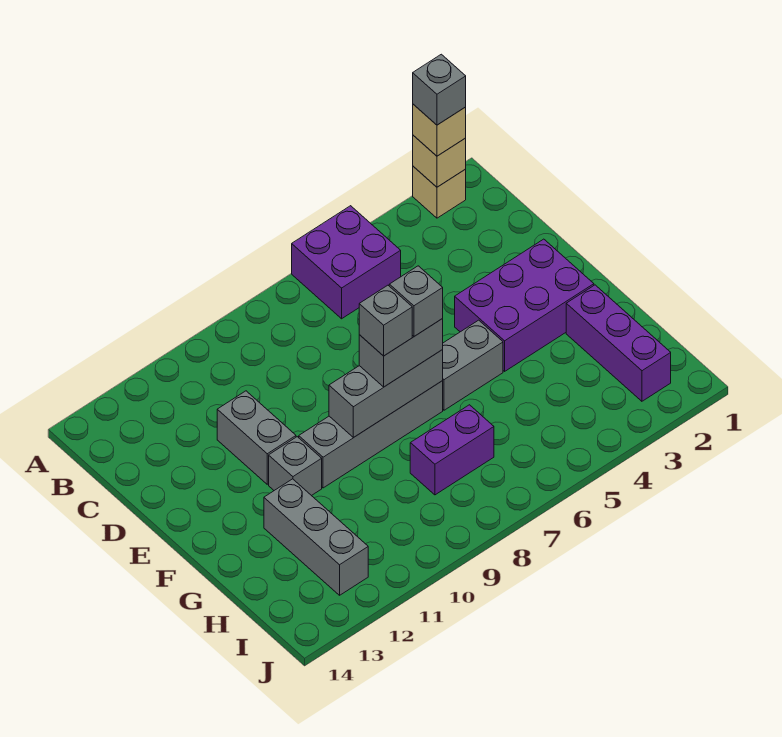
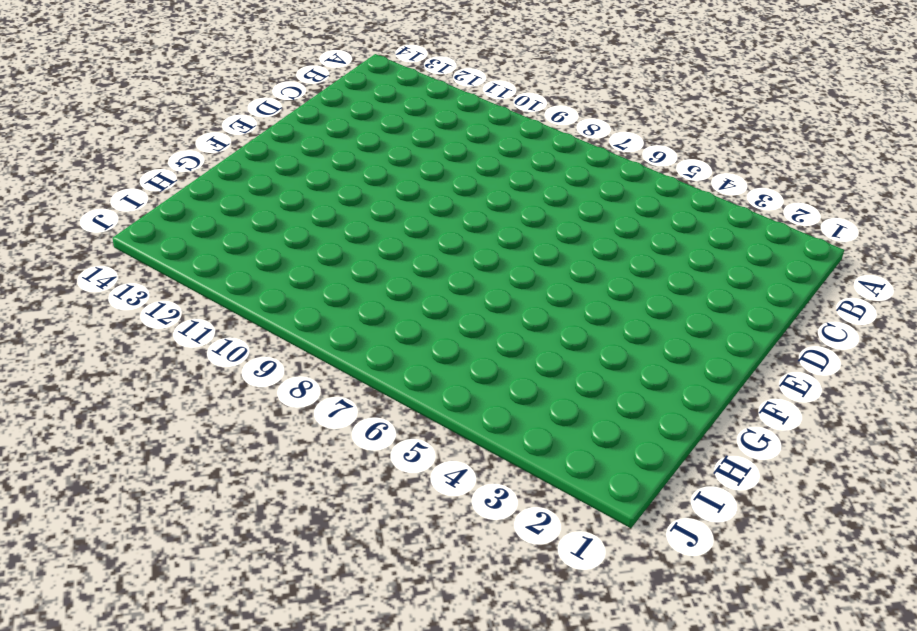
none -> tan 1x1 brick [413,166,466,218]
none -> purple 2x2 brick [292,206,401,319]
none -> grey 1x2 brick [217,391,296,484]

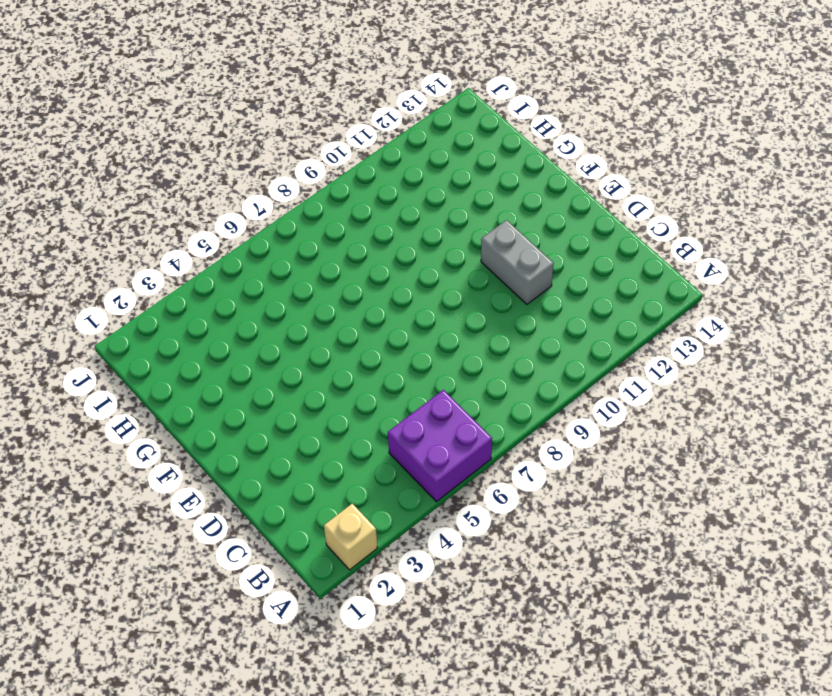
none -> purple 2x3 brick [455,239,594,371]
none -> grey 1x2 brick [442,320,503,410]
none -> grey 1x4 brick [299,381,443,488]

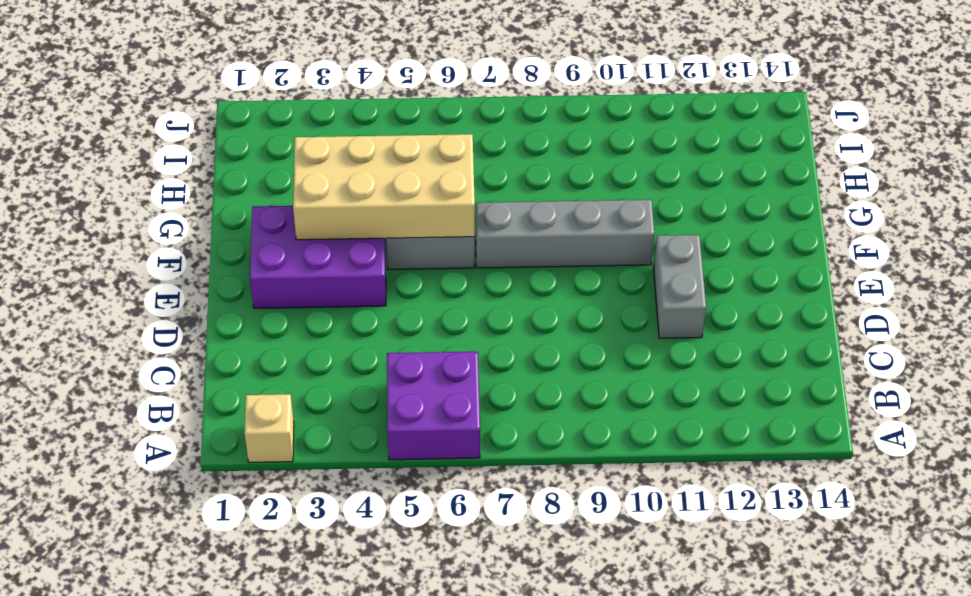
tan 2x4 brick [293,134,475,240] -> none
none -> grey 1x1 brick [269,437,322,496]
none -> purple 1x3 brick [566,285,671,401]
none -> grey 1x3 brick [264,479,368,595]

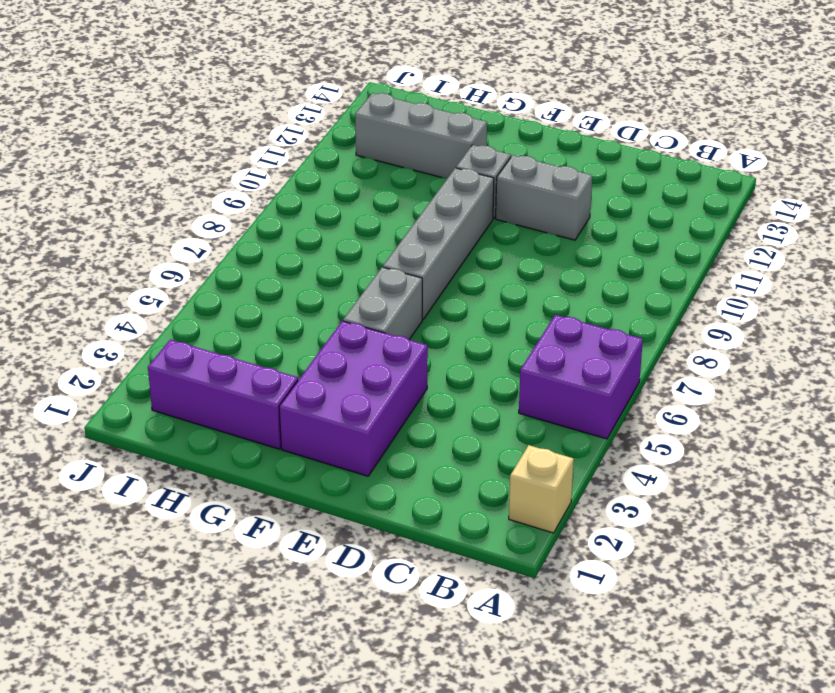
none -> purple 1x2 brick [410,405,494,495]
none -> tan 1x1 brick [413,135,466,187]
none -> grey 1x3 brick [329,350,443,437]

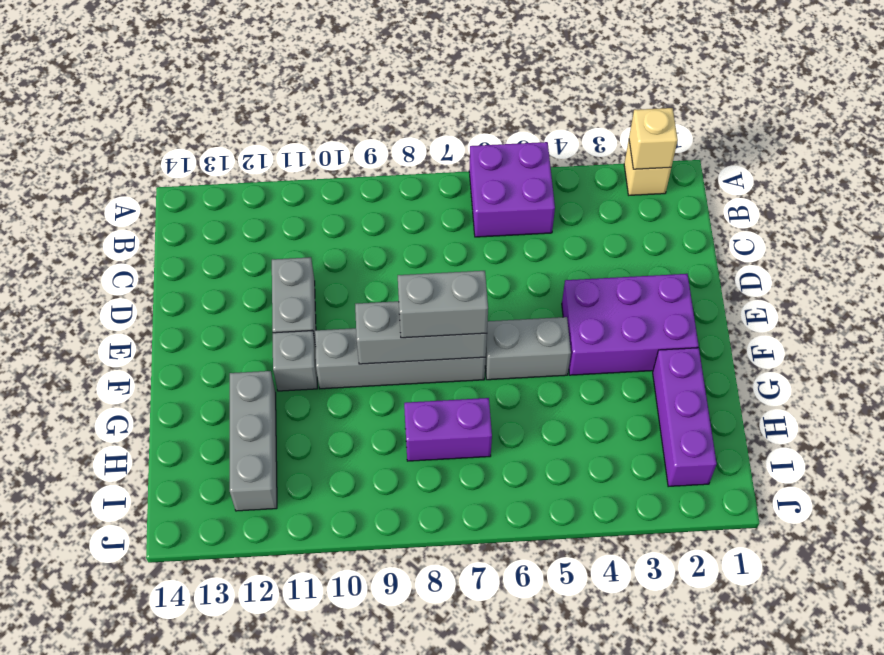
none -> tan 1x1 brick [413,104,466,156]
none -> grey 1x1 brick [413,54,466,125]
none -> grey 1x1 brick [389,266,443,336]

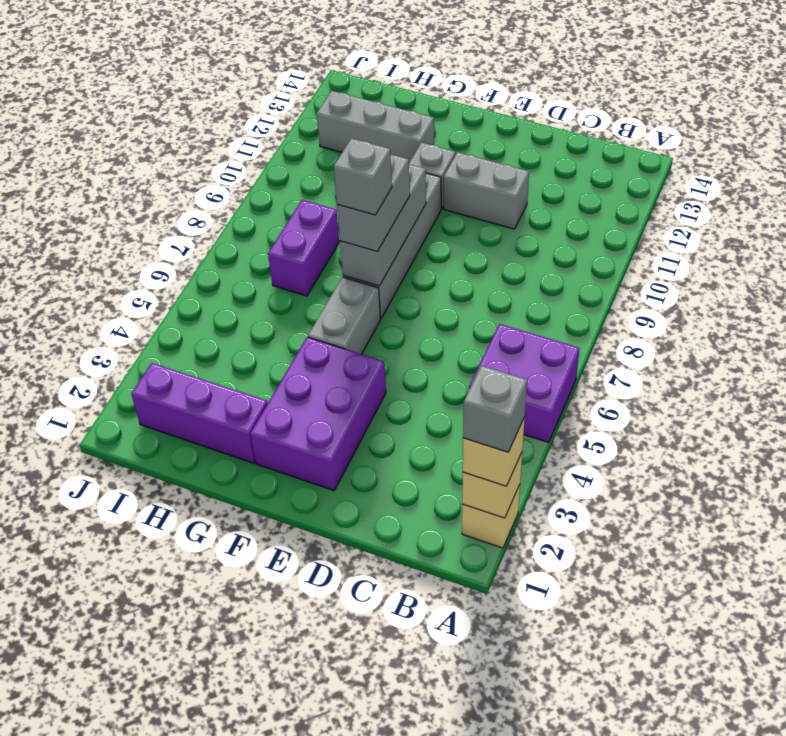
none -> grey 1x1 brick [359,285,412,356]

